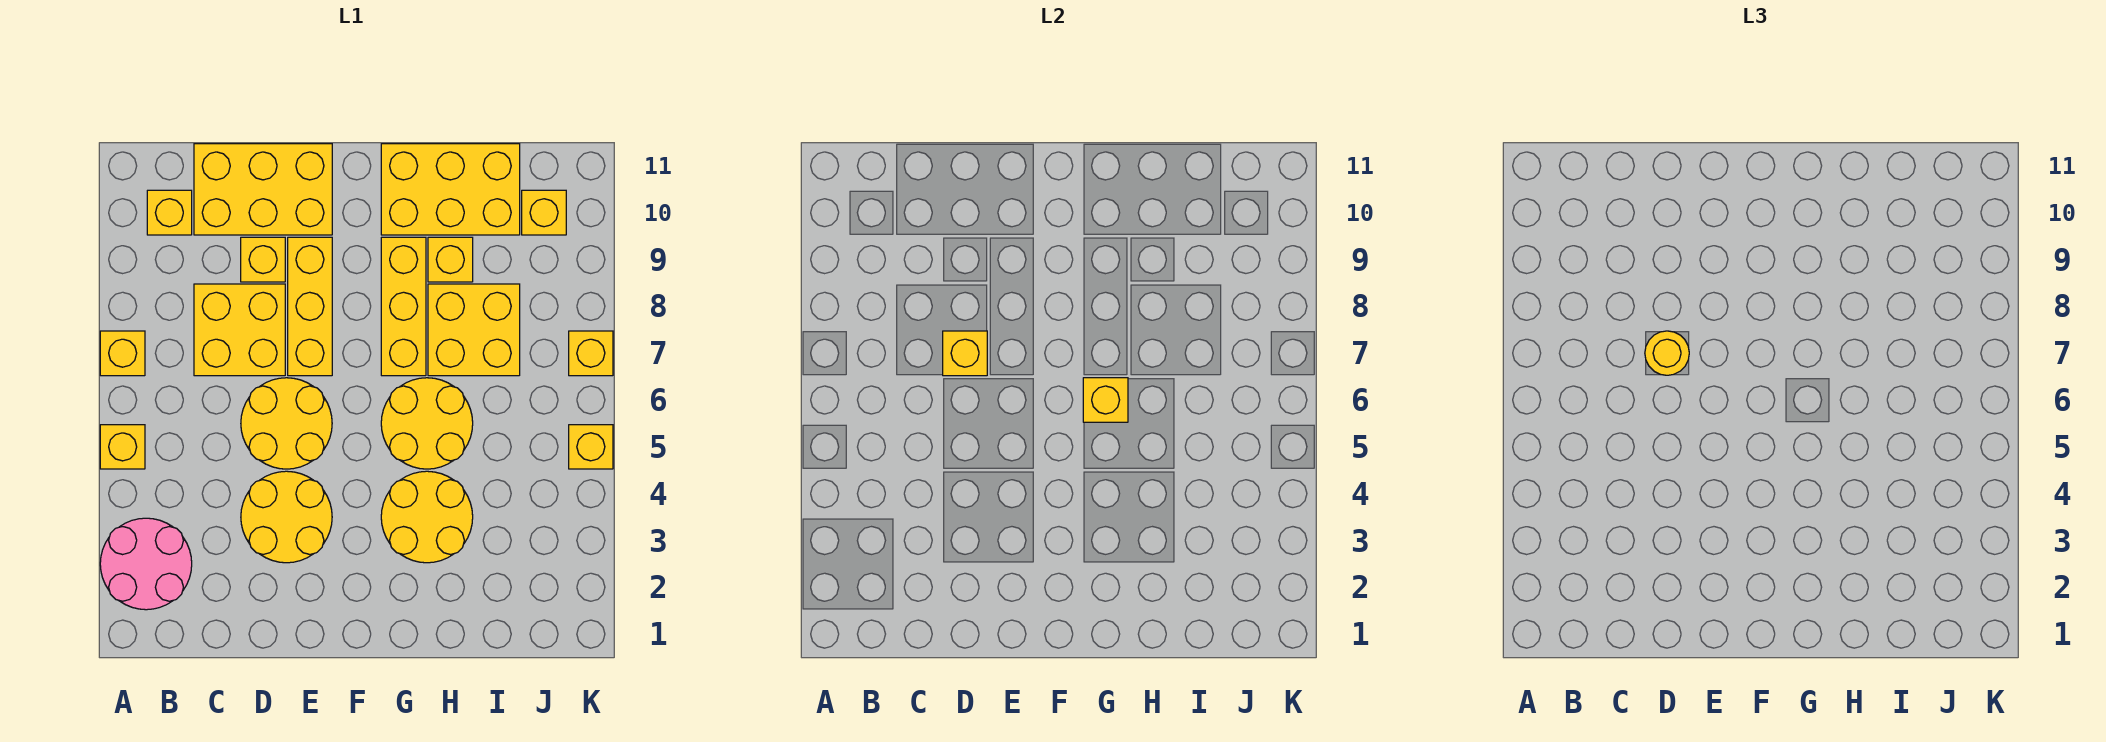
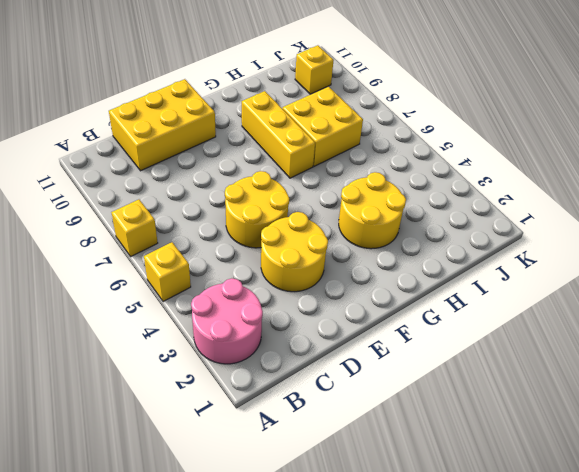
none -> yellow 1x1 brick [147,190,192,235]
none -> yellow 2x2 brick [194,284,285,376]
none -> yellow 1x1 brick [241,237,285,282]

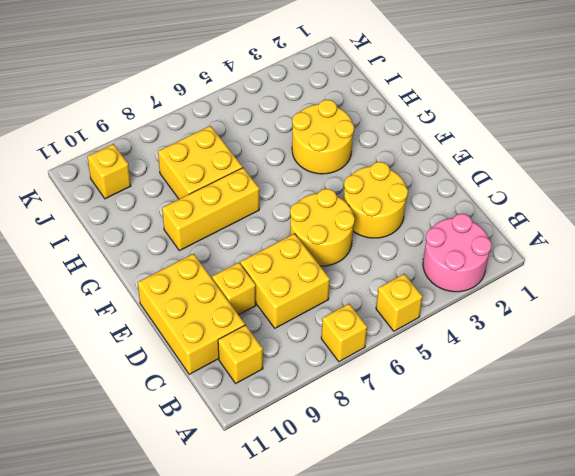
none -> yellow 1x3 brick [288,237,332,376]
none -> yellow 2x2 round brick [381,378,473,469]
none -> yellow 2x3 brick [381,144,520,235]

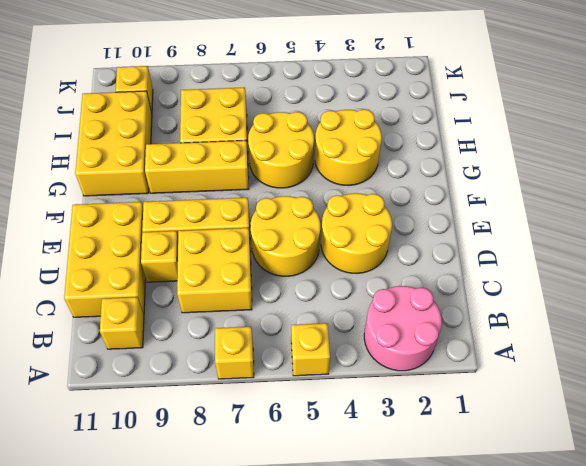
none -> yellow 1x1 brick [428,237,473,282]
none -> yellow 1x1 brick [569,425,613,469]
none -> yellow 1x1 brick [569,331,613,376]

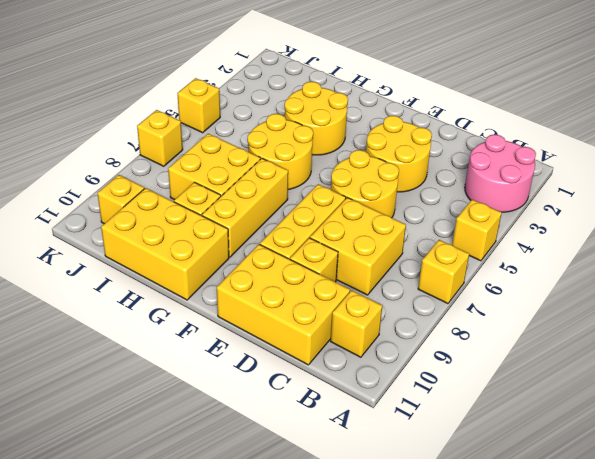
none -> yellow 1x1 brick [943,331,987,376]
none -> yellow 1x1 brick [1083,378,1128,422]
none -> yellow 1x1 round brick [1645,331,1689,375]

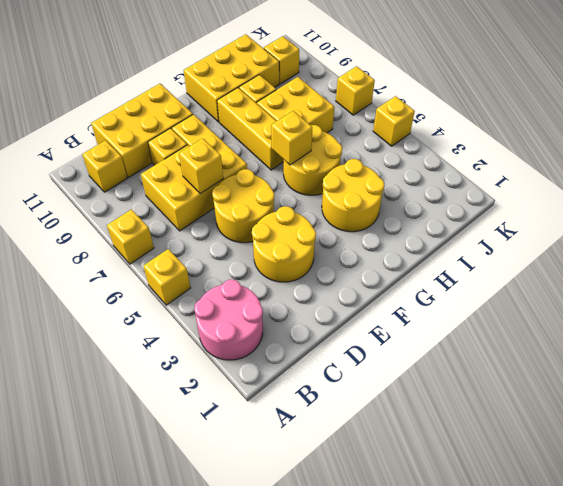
none -> yellow 1x1 round brick [1645,331,1689,375]

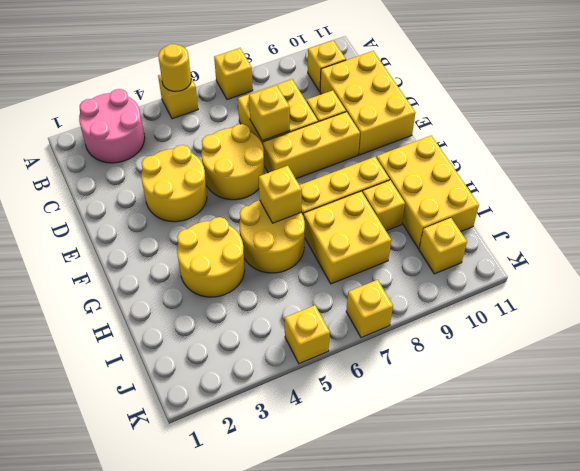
yellow 1x1 round brick [158,44,191,91] -> yellow 1x1 round brick moved to [1645,331,1689,375]

